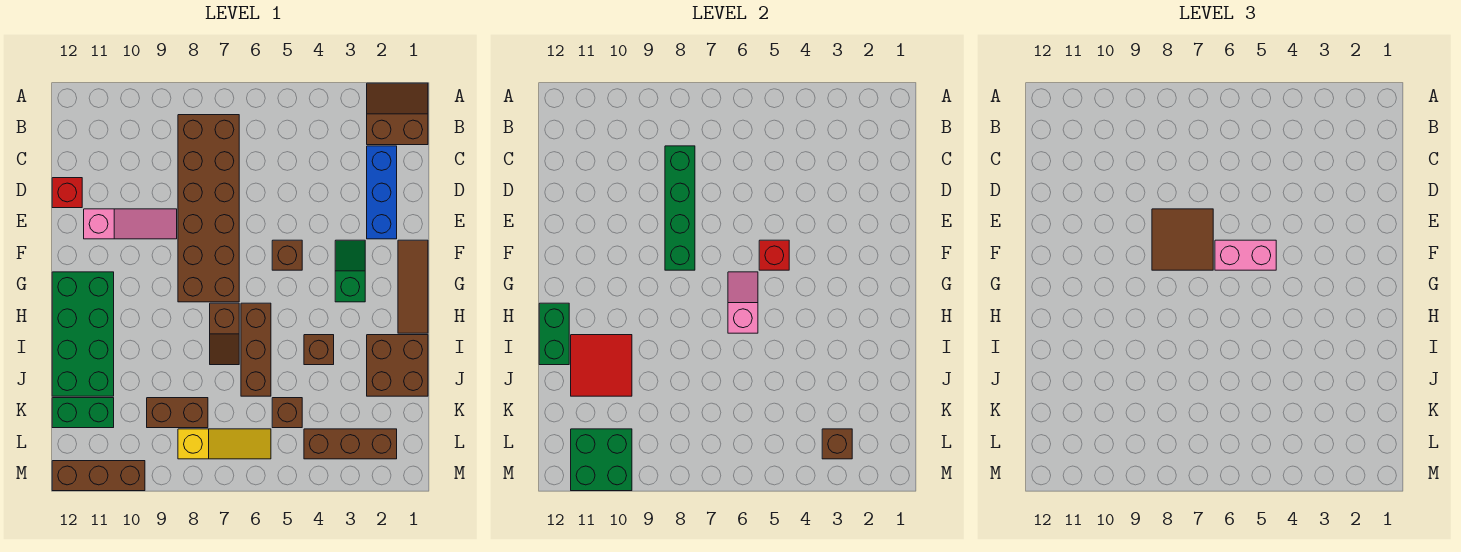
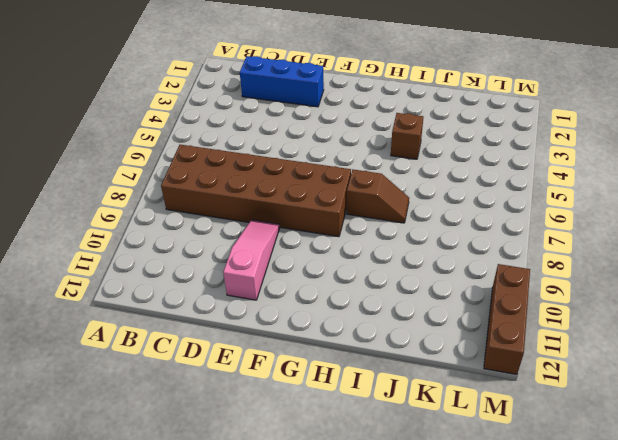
none -> brown 2x2 slope [367,83,428,145]
none -> red 1x1 brick [52,178,82,208]
none -> brown 1x3 tile [398,240,428,333]

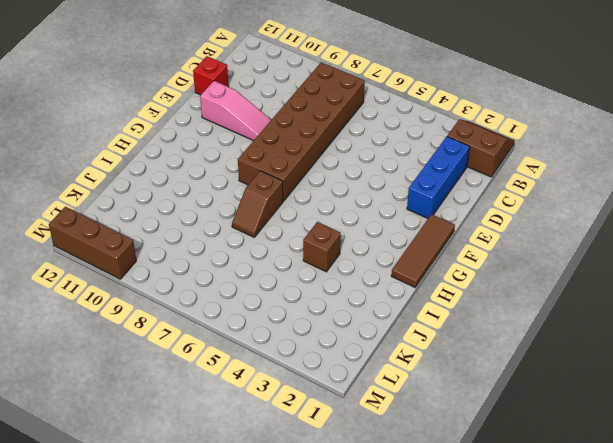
none -> green 1x2 slope [335,240,365,302]
none -> brown 1x1 brick [272,240,302,270]
none -> green 2x4 brick [52,272,114,396]

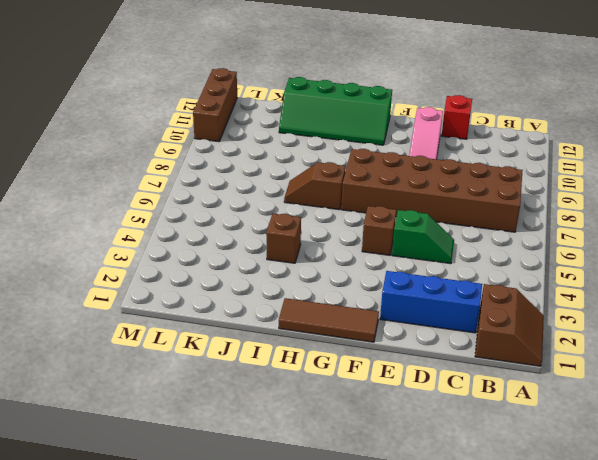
green 1x2 slope [392,210,454,264] -> green 1x2 slope moved to [335,240,365,302]
green 2x4 slope [279,77,392,145] -> green 2x4 brick [52,272,114,396]
none -> brown 1x3 brick [241,303,271,396]
none -> brown 2x2 brick [367,335,428,396]
none -> brown 1x1 brick [272,398,302,428]

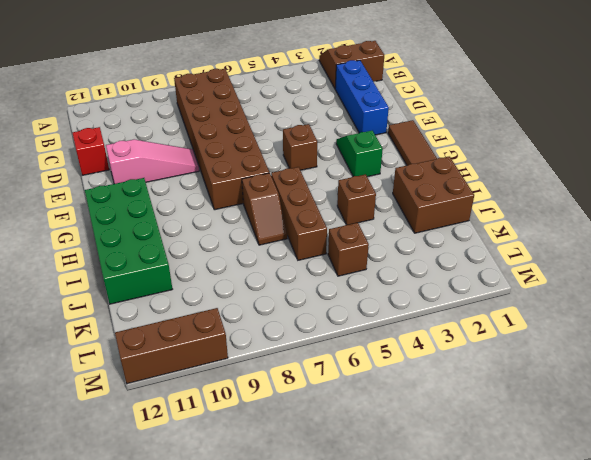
none -> brown 1x2 brick [147,398,208,428]
none -> green 1x2 brick [52,398,114,428]
none -> brown 1x3 brick [304,429,397,459]

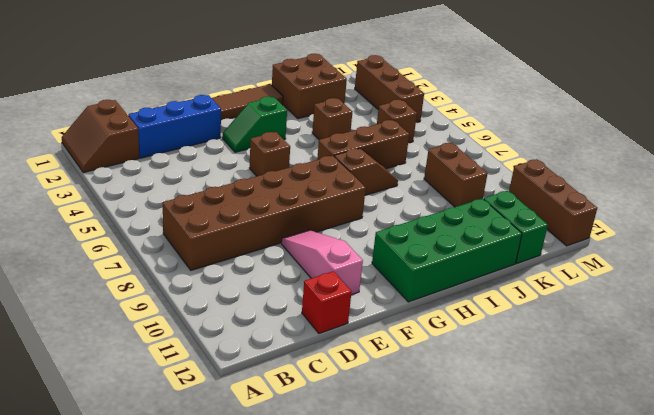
none -> yellow 1x3 slope [178,429,271,459]
none -> green 1x4 brick [665,146,695,270]
none -> red 1x1 brick [759,240,789,270]

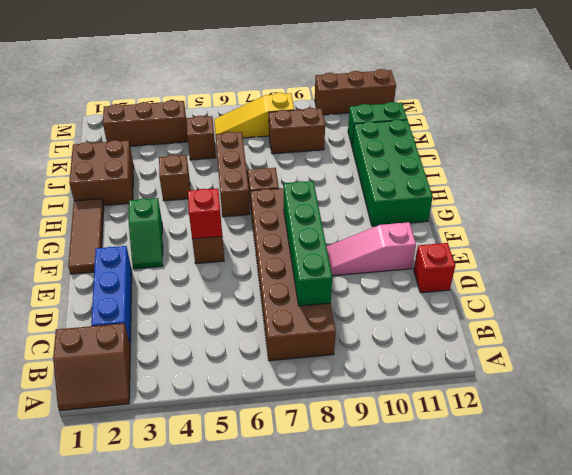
none -> pink 1x2 slope [728,272,758,333]
none -> green 1x2 brick [539,303,569,365]
none -> red 2x2 tile [571,335,632,396]

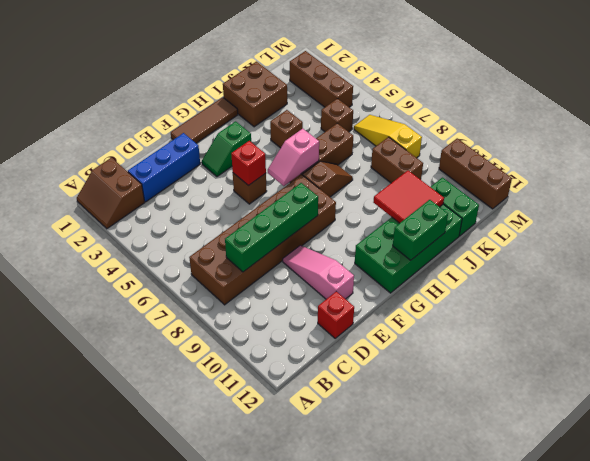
none -> brown 1x1 brick [822,429,852,459]
none -> green 2x2 brick [571,429,632,491]
none -> brown 2x2 tile [1152,209,1213,270]

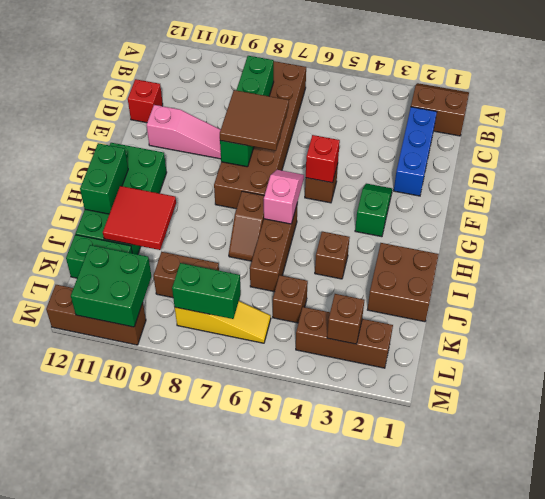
green 1x2 brick [172,263,241,319] -> none
none -> brown 1x3 tile [398,240,428,333]
none -> pink 1x2 brick [1215,240,1276,270]

